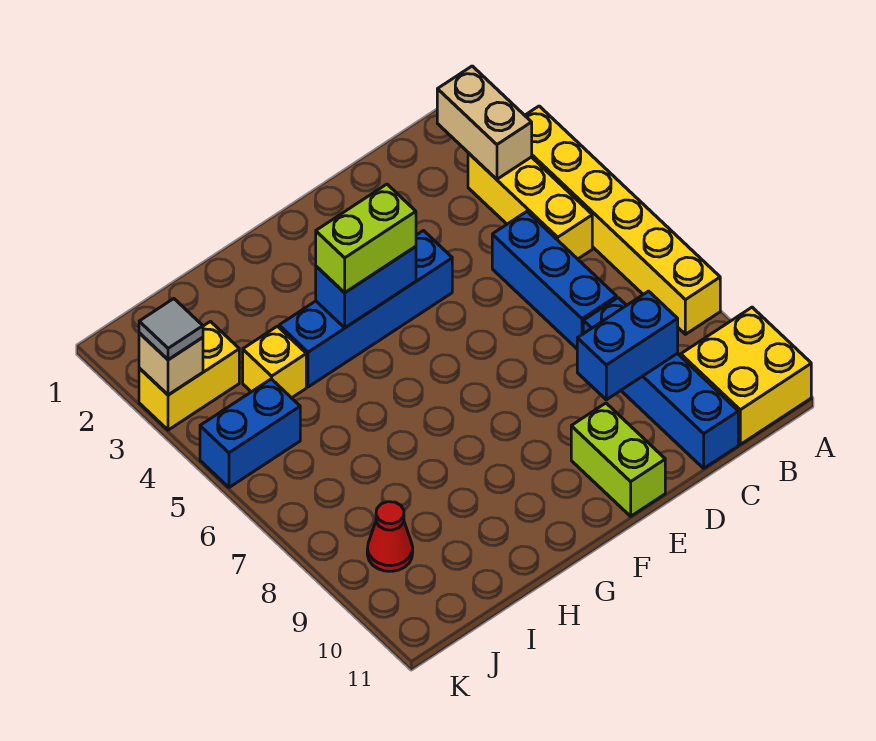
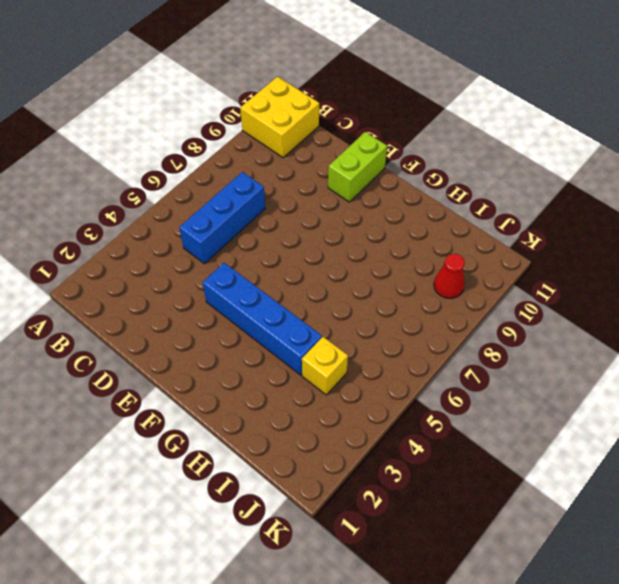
none -> yellow 1x6 brick [525,106,720,334]
none -> yellow 1x3 brick [468,153,592,259]
none -> blue 1x4 brick [583,298,738,468]

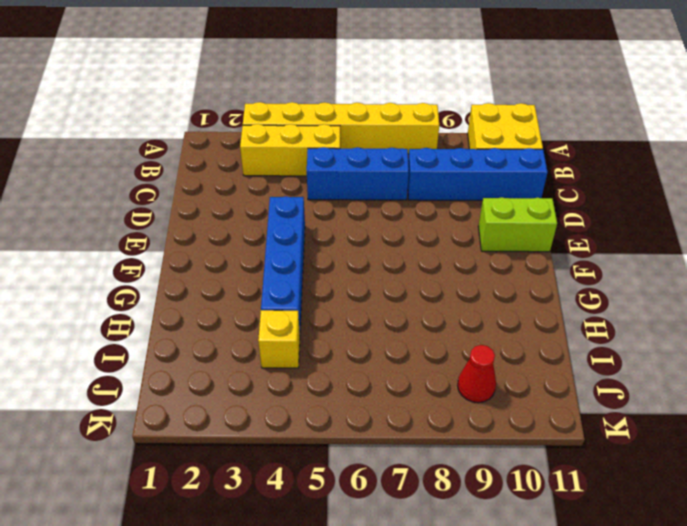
none -> yellow 1x2 brick [139,322,239,430]
none -> blue 1x2 brick [200,379,300,487]
none -> tan 1x2 brick [437,66,532,179]

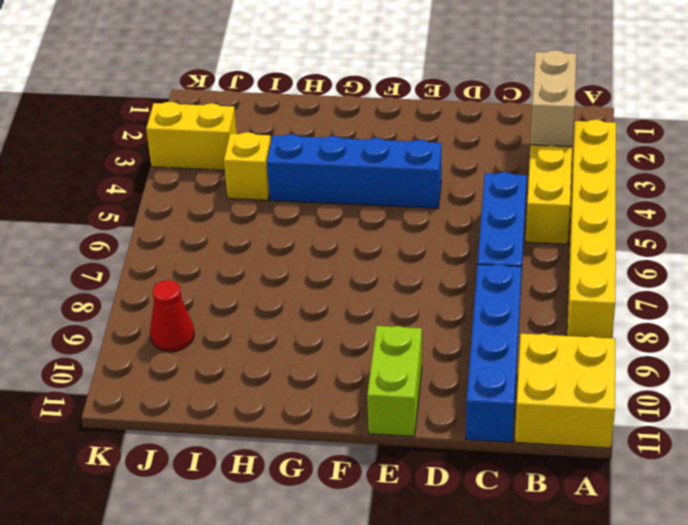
none -> blue 1x2 brick [200,379,300,487]
none -> blue 1x2 brick [577,291,678,400]
none -> blue 1x2 brick [316,247,416,328]

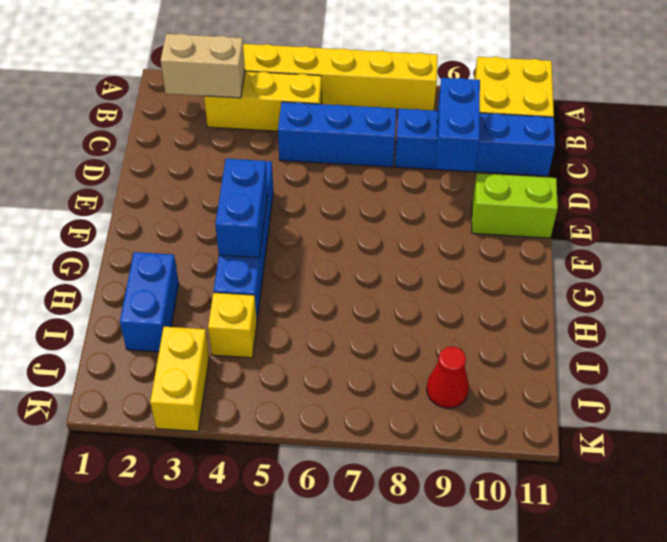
blue 1x2 brick [120,252,179,352] -> blue 1x2 brick moved to [200,379,300,487]
none -> tan 1x1 brick [139,333,203,395]
none -> lime 1x2 brick [316,184,416,293]
none -> grey 1x1 tile [139,299,203,360]

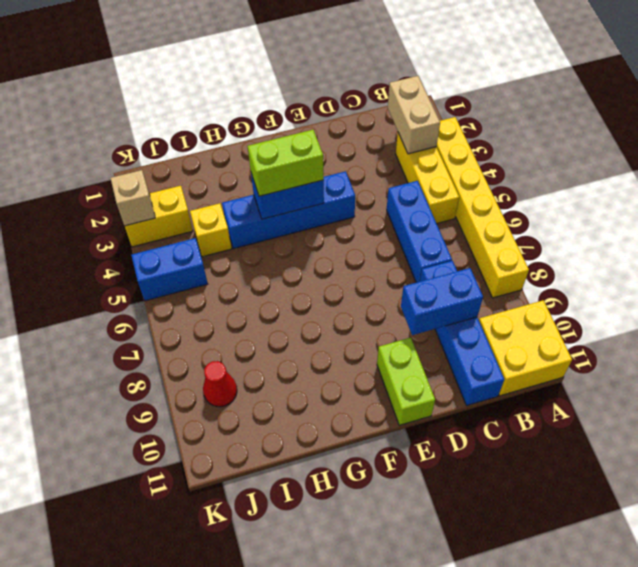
none -> grey 1x1 tile [139,299,203,360]

